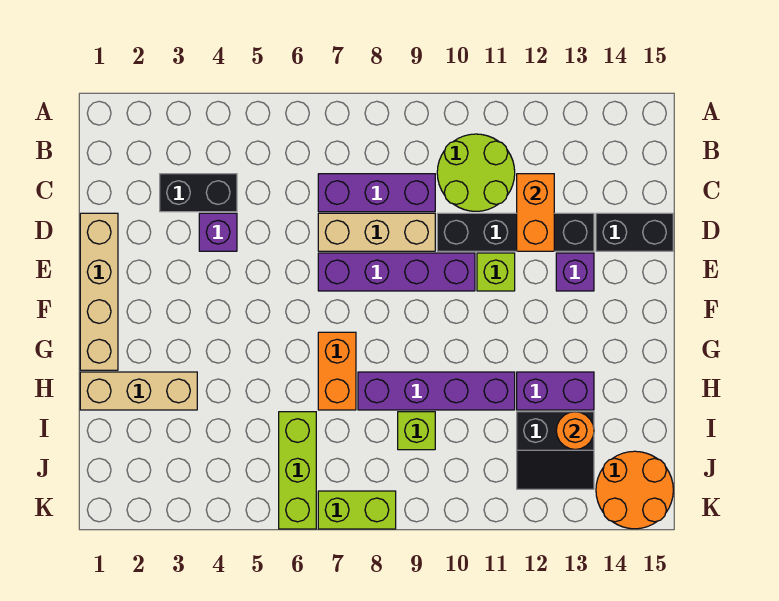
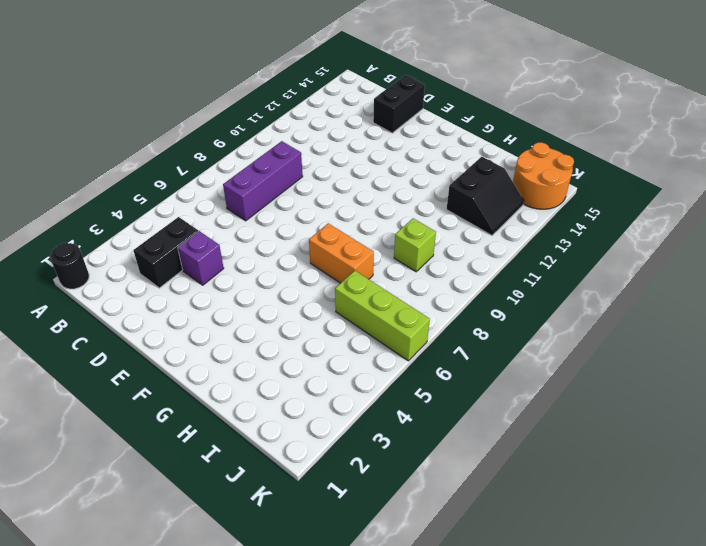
black 1x1 round brick [50,243,89,289] -> none
none -> lime 2x2 round brick [437,134,515,211]
none -> tan 1x4 brick [80,213,118,370]
none -> tan 1x3 brick [318,213,435,251]

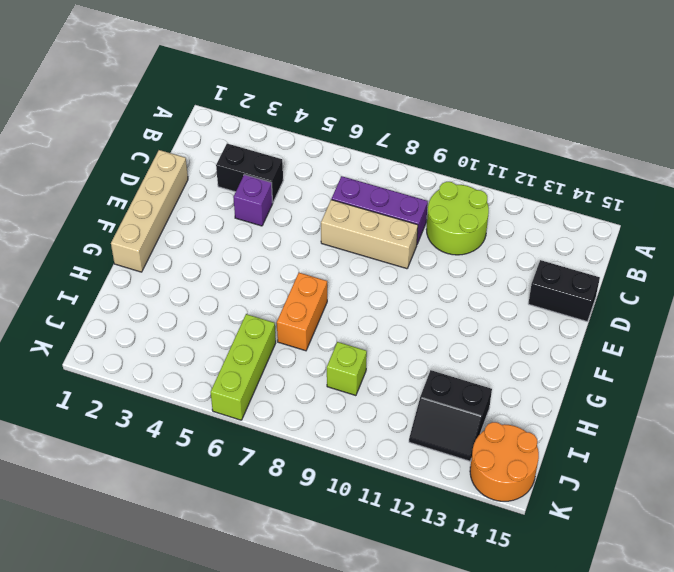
none -> black 1x4 brick [437,213,594,251]
none -> purple 1x4 brick [318,253,475,291]
none -> lime 1x1 brick [477,253,515,291]

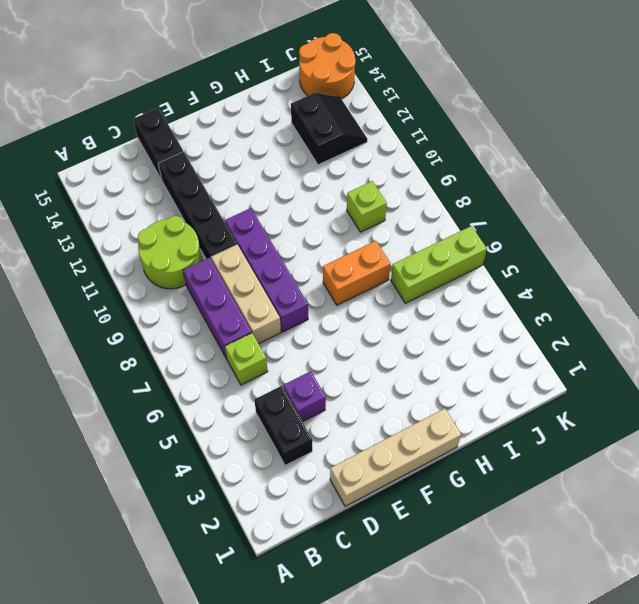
lime 1x1 brick [225,333,268,385] -> lime 1x1 brick moved to [477,253,515,291]
none -> purple 1x1 brick [556,253,594,291]
none -> tan 1x3 brick [80,372,197,410]
none -> purple 1x4 brick [358,372,515,410]

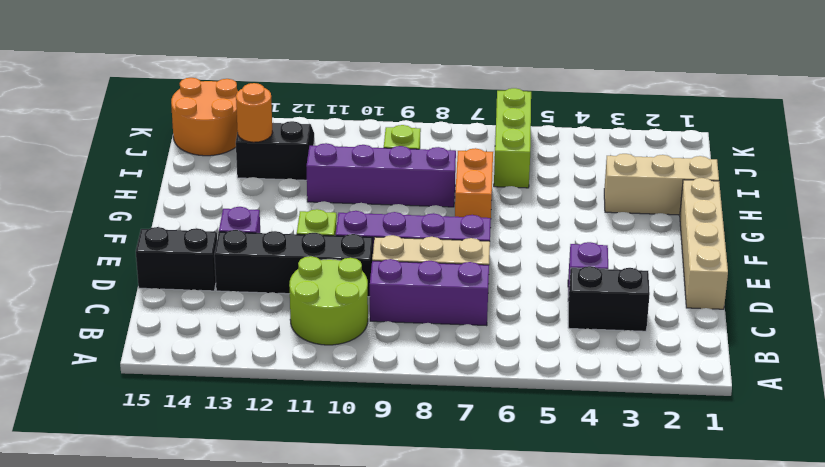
none -> purple 1x2 brick [517,372,594,410]
none -> lime 1x2 brick [318,491,396,529]
none -> orange 1x2 brick [517,174,554,251]

